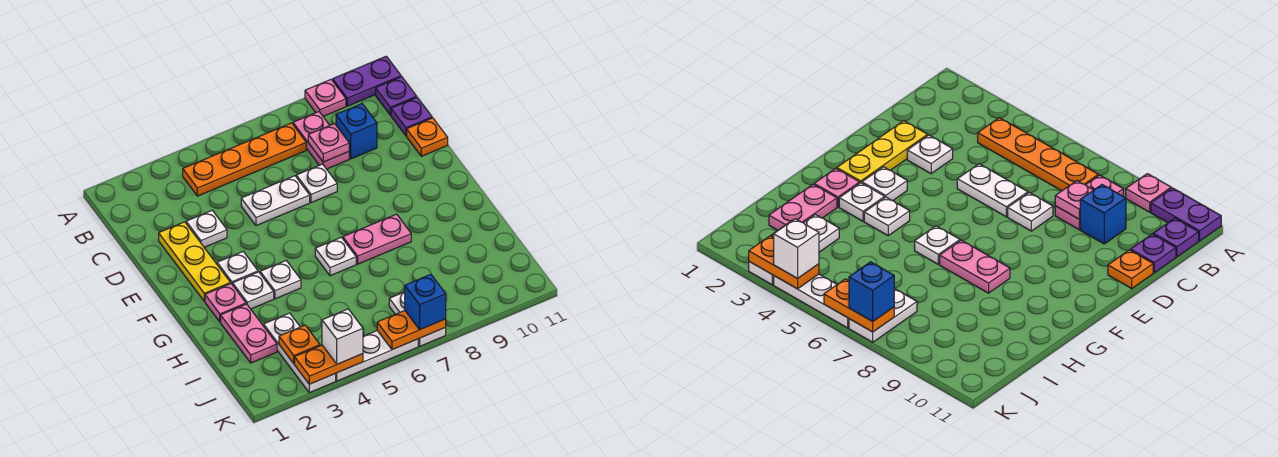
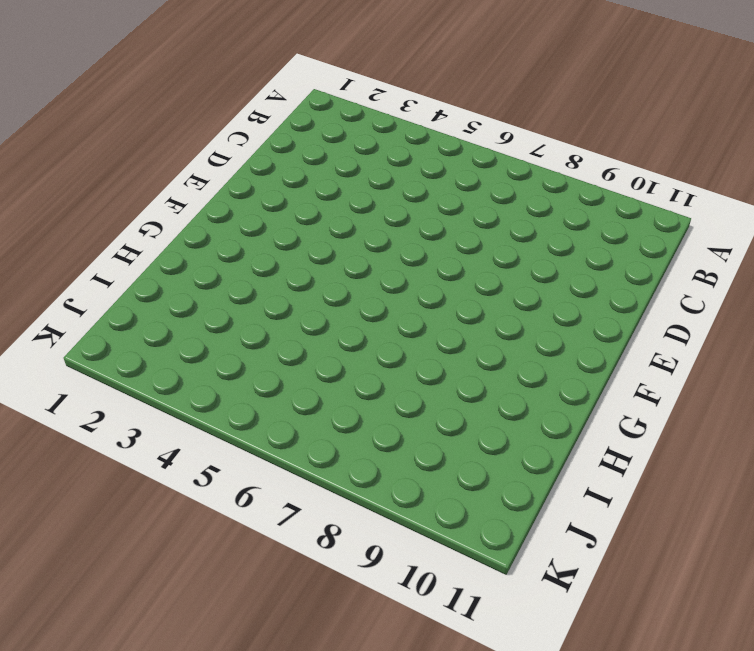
none -> pink 1x1 plate [305,80,346,116]
none -> purple 1x2 plate [333,56,401,106]
none -> orange 1x4 plate [183,123,306,196]

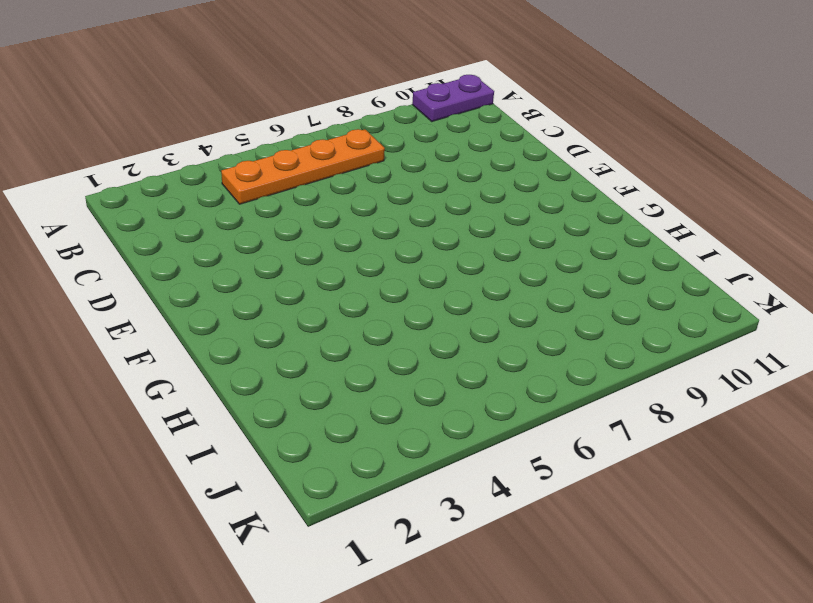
none -> pink 1x1 plate [305,80,346,116]
none -> pink 1x2 plate [293,112,349,169]
none -> purple 1x1 plate [376,77,417,115]

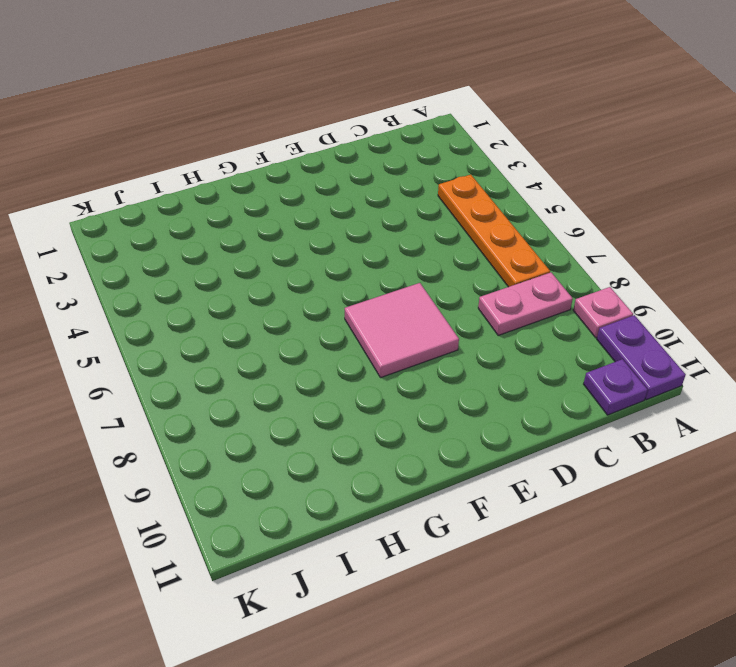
pink 2x2 tile [345,283,459,378] -> none
none -> blue 1x1 brick [336,104,377,159]
none -> purple 1x1 plate [391,98,432,136]
none -> yellow 1x3 plate [159,222,231,301]

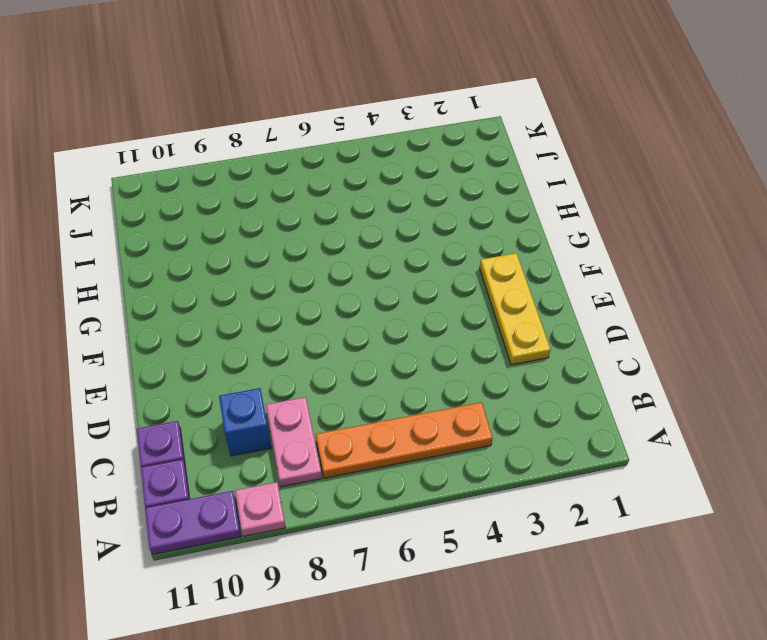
none -> white 1x1 plate [186,210,227,247]
none -> white 1x2 plate [241,176,310,226]
none -> white 1x1 plate [296,164,337,203]

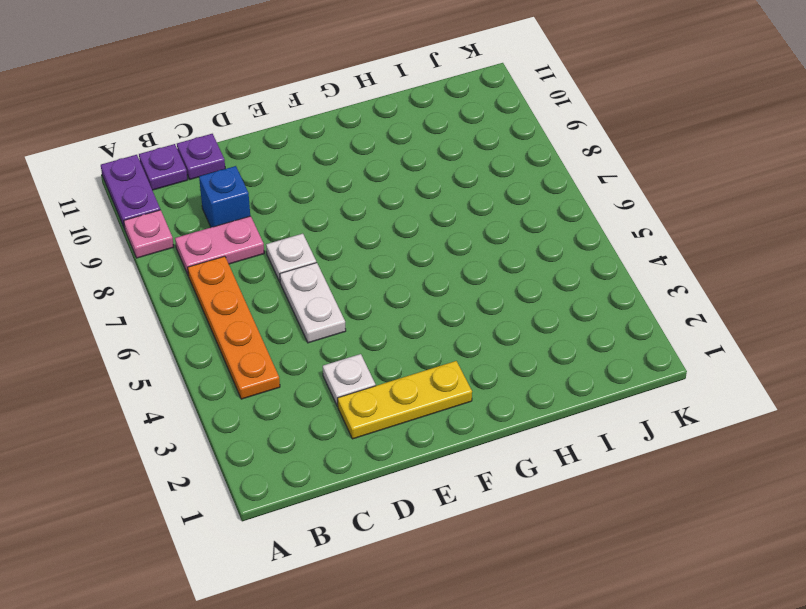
none -> orange 1x1 plate [407,118,448,156]
none -> white 1x1 plate [217,252,258,285]
none -> pink 1x1 plate [205,284,246,322]

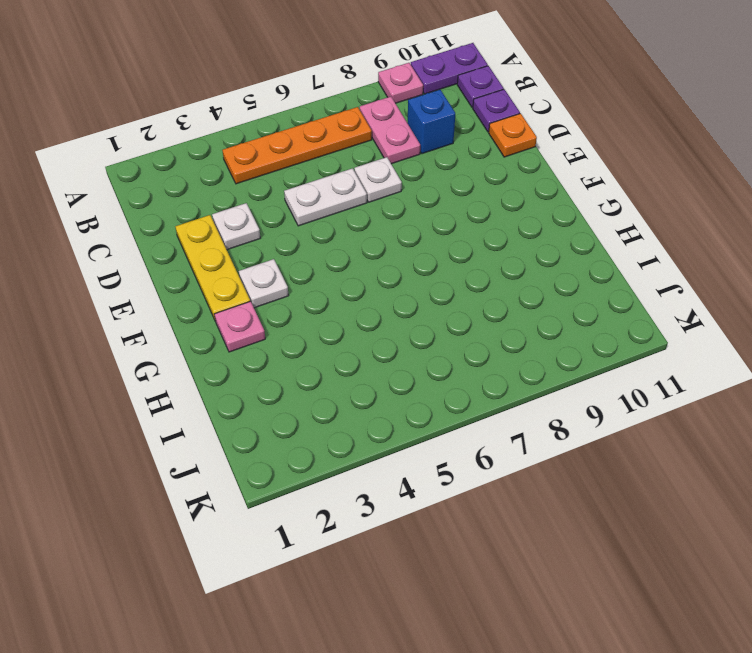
none -> white 1x1 plate [233,272,274,309]
none -> white 1x1 plate [260,261,301,299]
none -> white 1x1 plate [315,237,356,276]

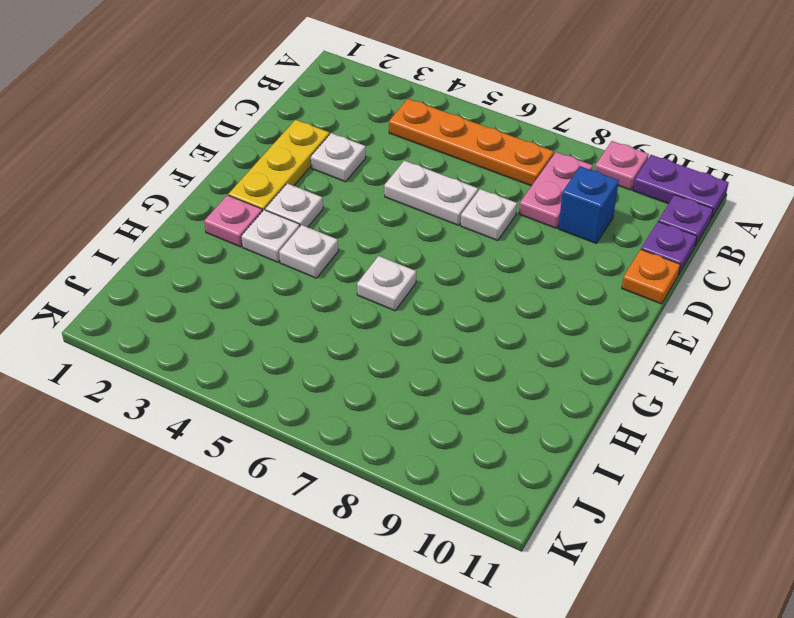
none -> pink 1x2 plate [343,214,411,264]
none -> pink 1x2 plate [221,304,277,363]
none -> white 1x3 plate [264,313,336,393]

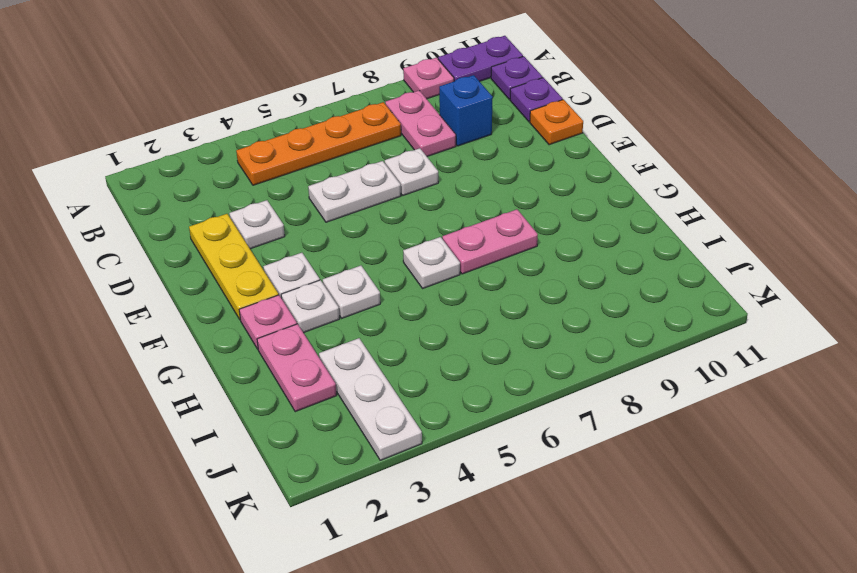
none -> white 1x2 plate [389,292,446,346]
none -> white 1x3 plate [336,331,418,381]
none -> pink 1x1 plate [308,124,349,162]

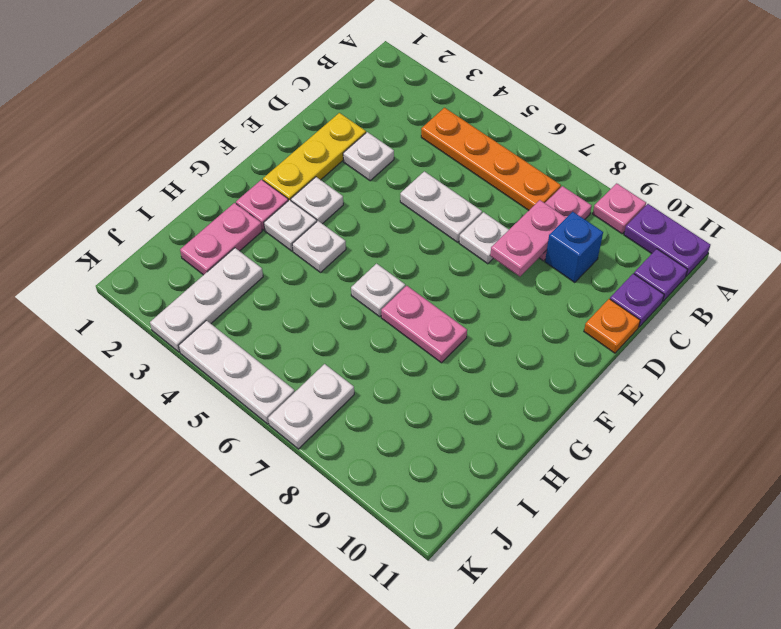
pink 1x2 plate [490,200,566,276] -> pink 1x1 plate [308,124,349,162]
none -> orange 1x1 plate [279,325,320,364]
none -> orange 1x2 plate [295,345,363,384]
none -> orange 1x2 plate [377,311,446,350]

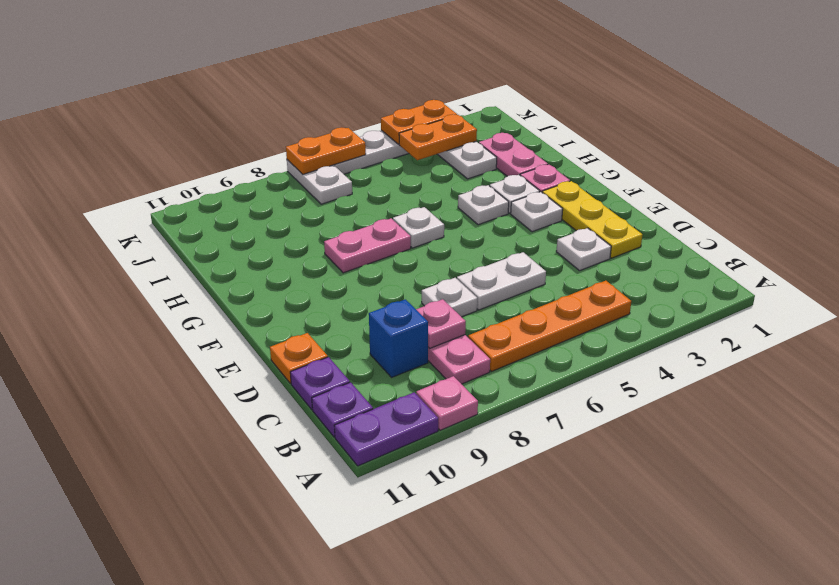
orange 1x2 plate [399,114,477,160] -> orange 1x1 plate [279,325,320,364]
none -> white 1x1 brick [322,309,363,364]
none -> blue 1x1 brick [405,274,446,329]

